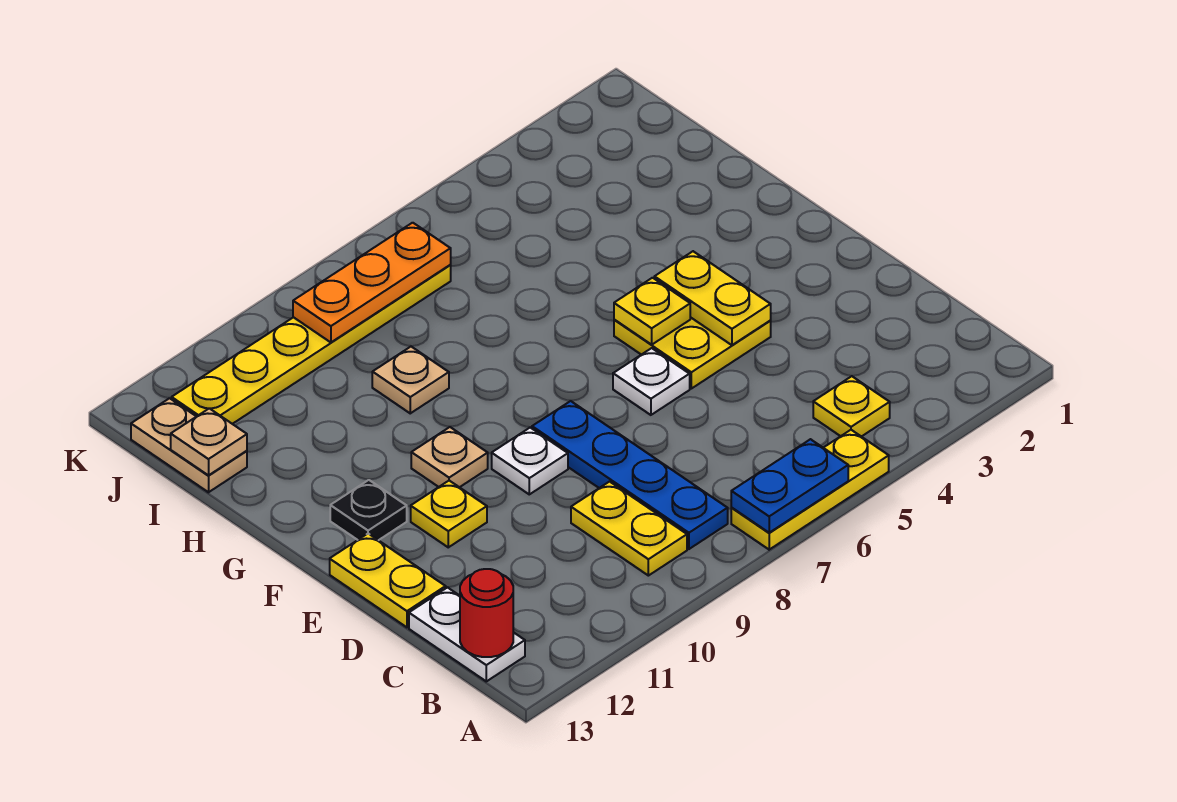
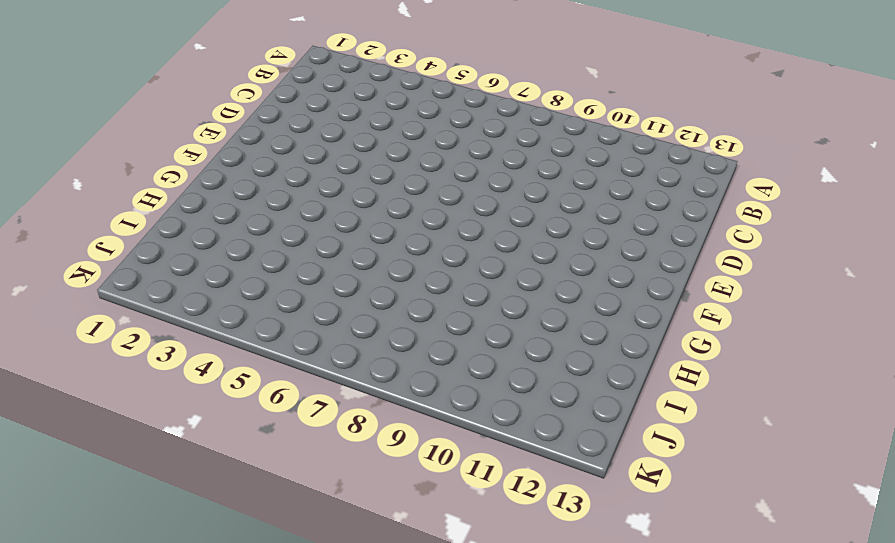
none -> yellow 1x3 plate [731,430,889,550]
none -> yellow 1x1 plate [813,376,890,437]
none -> blue 1x4 plate [532,401,728,549]

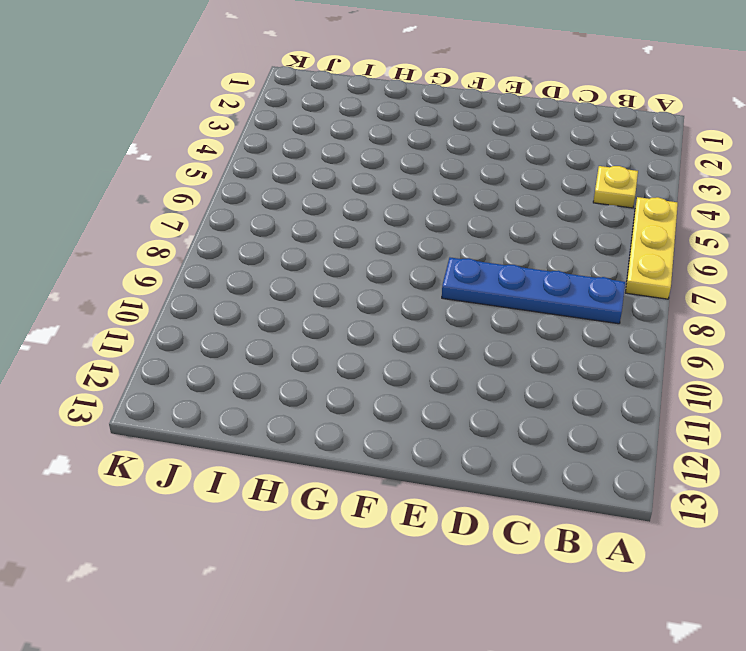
none -> yellow 1x2 plate [571,482,687,576]
none -> white 1x2 plate [409,588,525,681]
none -> yellow 1x2 plate [330,534,446,627]

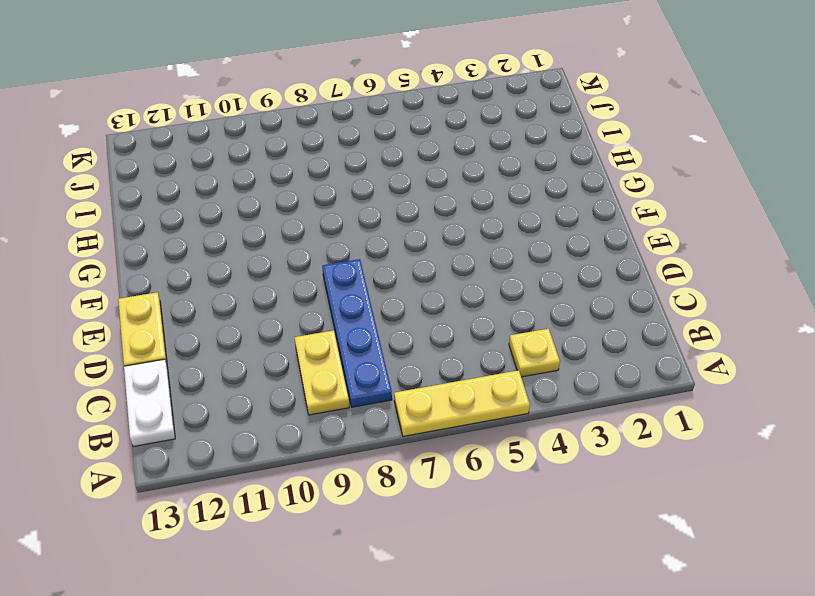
none -> yellow 2x2 plate [614,317,771,389]
none -> white 1x1 plate [613,348,690,415]
none -> white 1x1 plate [492,428,568,494]

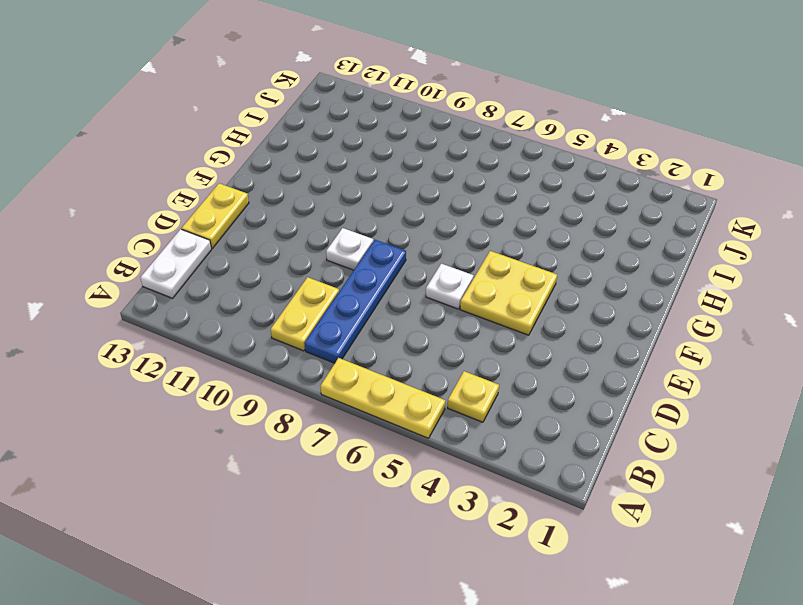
none -> yellow 1x1 plate [411,481,487,547]
none -> tan 1x1 plate [411,427,488,487]
none -> black 1x1 plate [330,480,407,540]

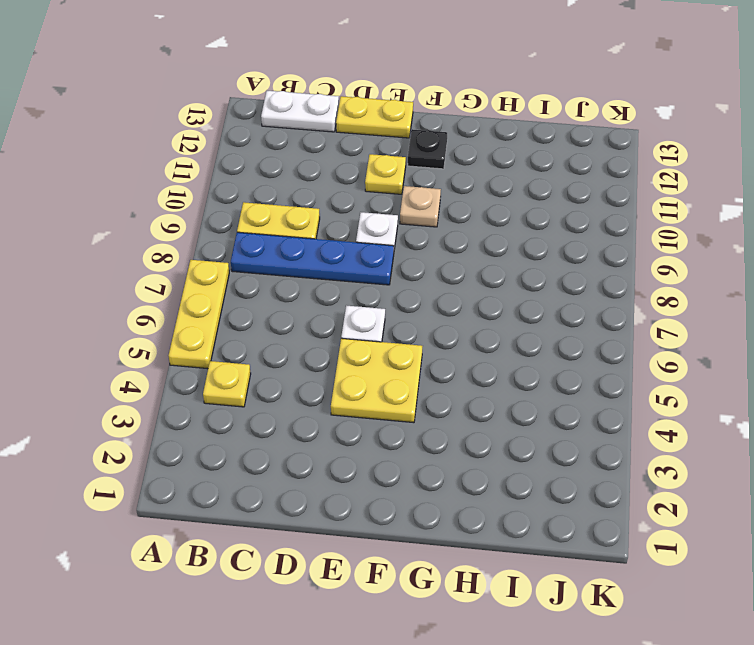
none -> tan 1x1 plate [372,347,449,413]
none -> tan 1x2 plate [131,398,247,492]
none -> yellow 1x6 plate [172,265,451,424]

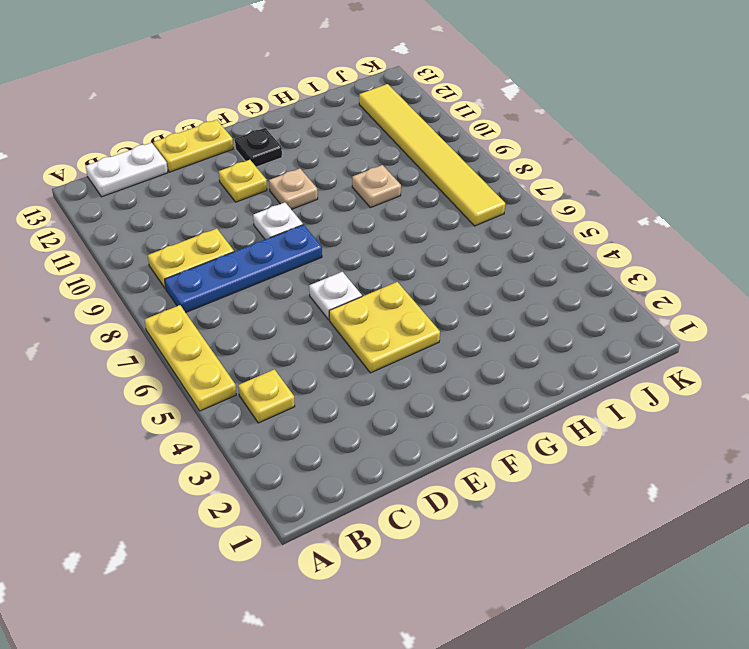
yellow 1x6 tile [359,84,505,226] -> yellow 1x6 plate [172,265,451,424]
none -> tan 1x2 plate [131,398,247,492]
none -> blue 1x2 plate [731,439,848,533]
none -> red 1x1 round brick [460,569,513,657]

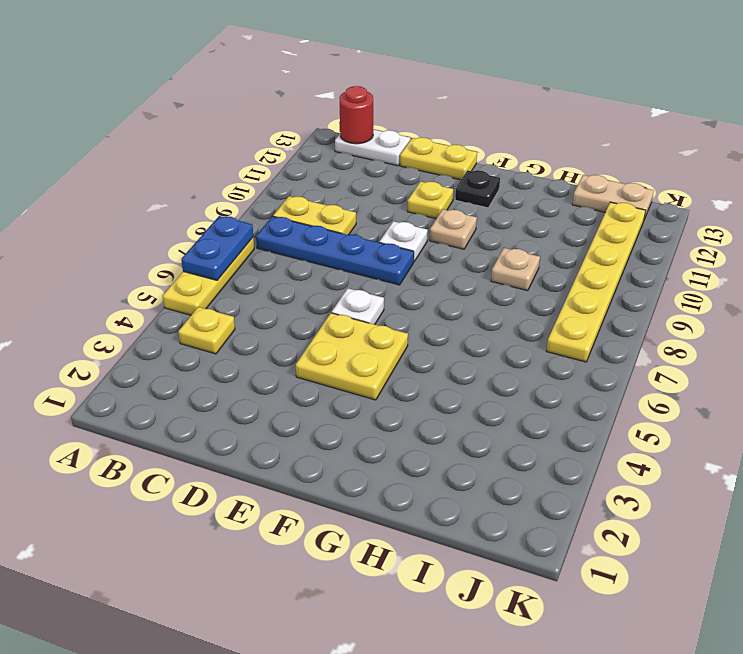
none -> yellow 1x2 plate [654,251,771,345]
none -> yellow 1x1 plate [614,278,690,345]
none -> tan 1x1 plate [171,408,247,475]

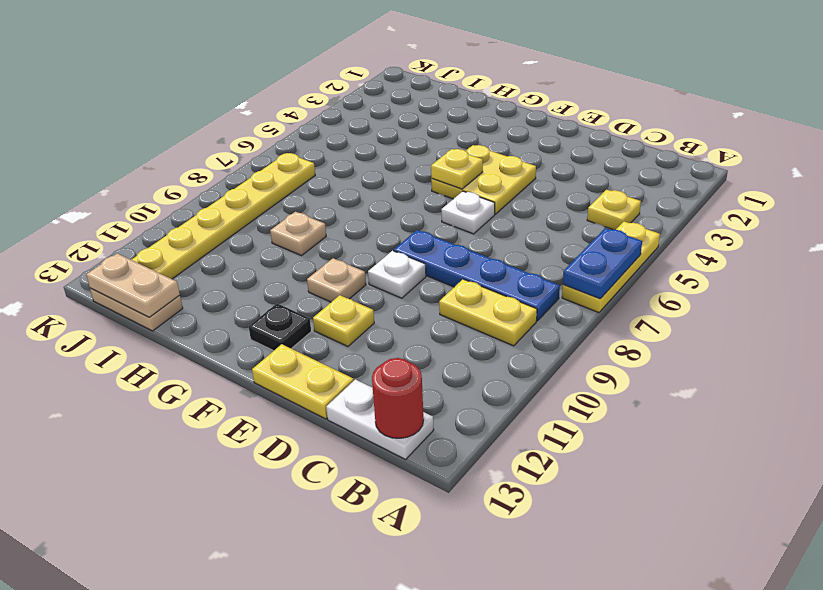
tan 1x2 plate [86,253,180,317] -> tan 1x1 plate [171,408,247,475]
none -> yellow 1x2 plate [654,251,771,345]
none -> orange 1x3 plate [293,223,451,342]

